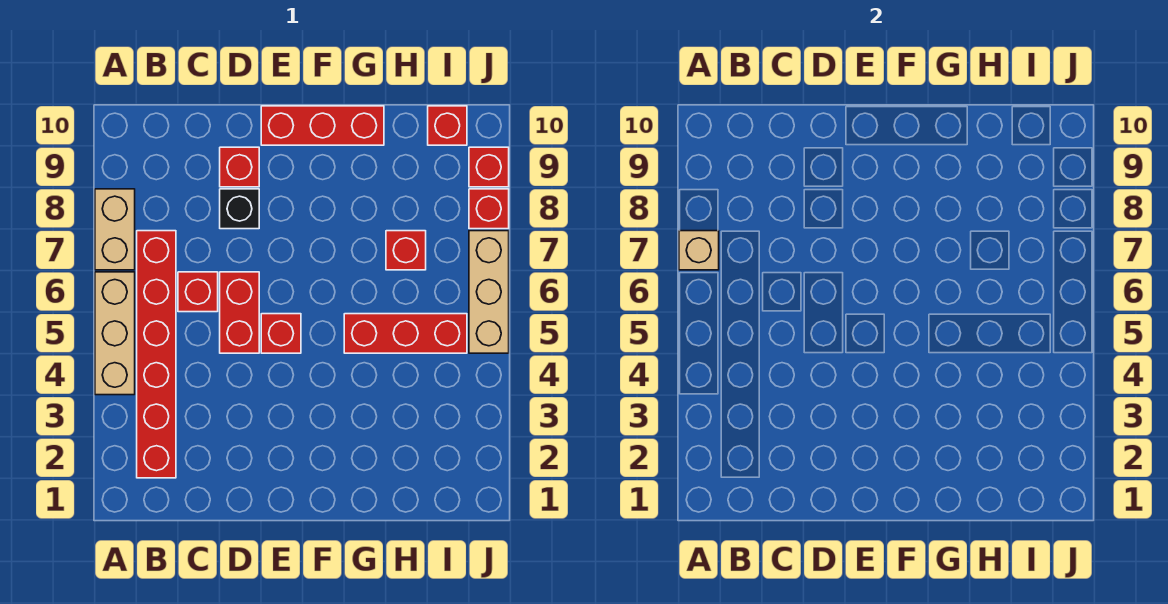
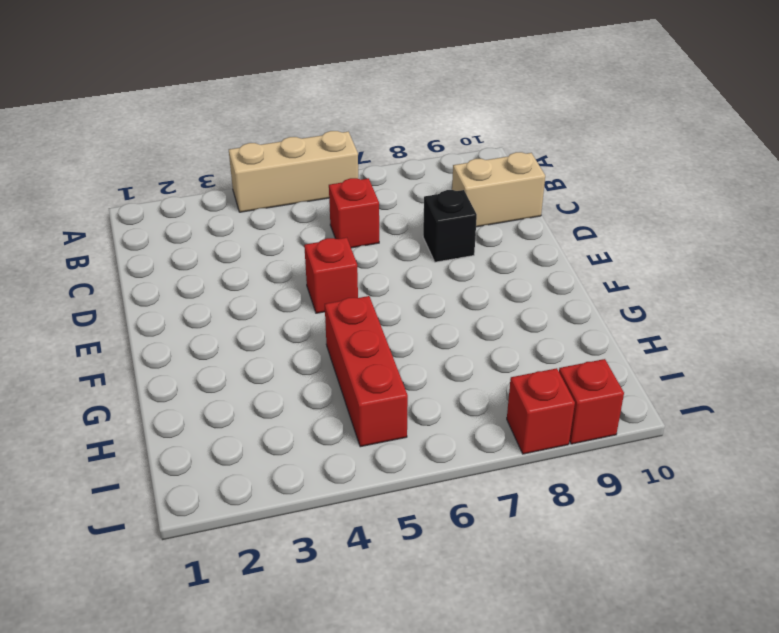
tan 1x2 brick [452,152,545,227] -> tan 1x2 brick moved to [95,189,135,270]
none -> red 1x6 brick [137,231,176,478]
none -> red 1x2 brick [220,272,259,353]
none -> red 1x1 brick [220,147,259,187]

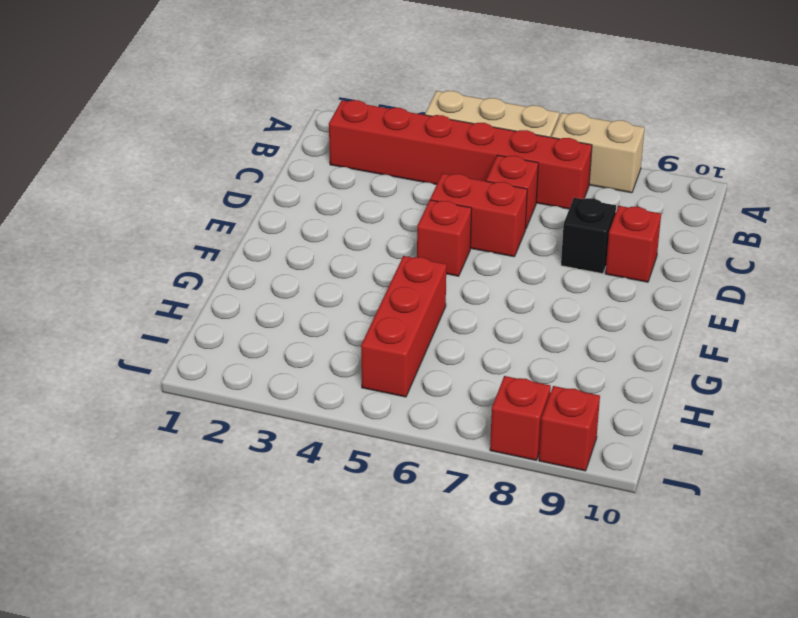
none -> red 1x3 brick [261,106,384,145]
none -> red 1x1 brick [386,231,426,270]
none -> red 1x1 brick [428,106,467,145]

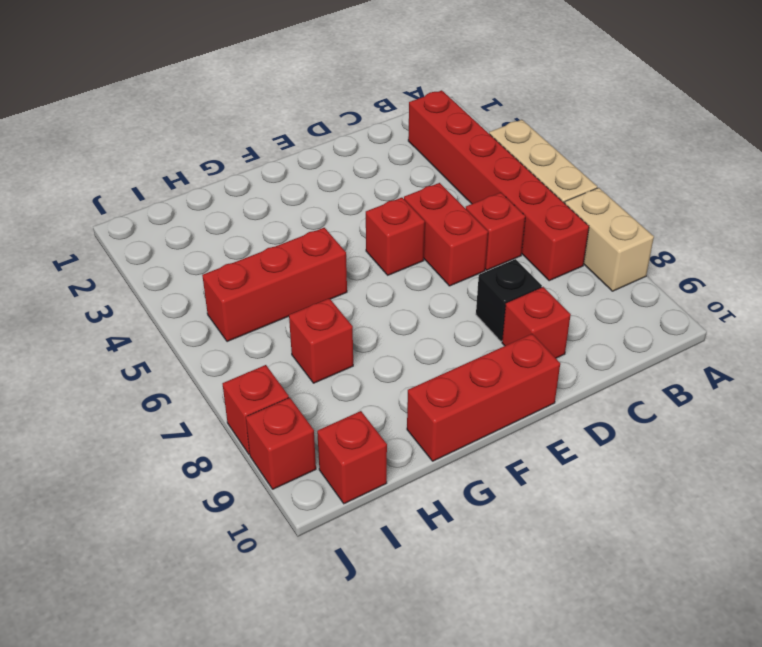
none -> tan 1x3 brick [469,231,509,353]
none -> tan 1x1 brick [679,231,719,270]

